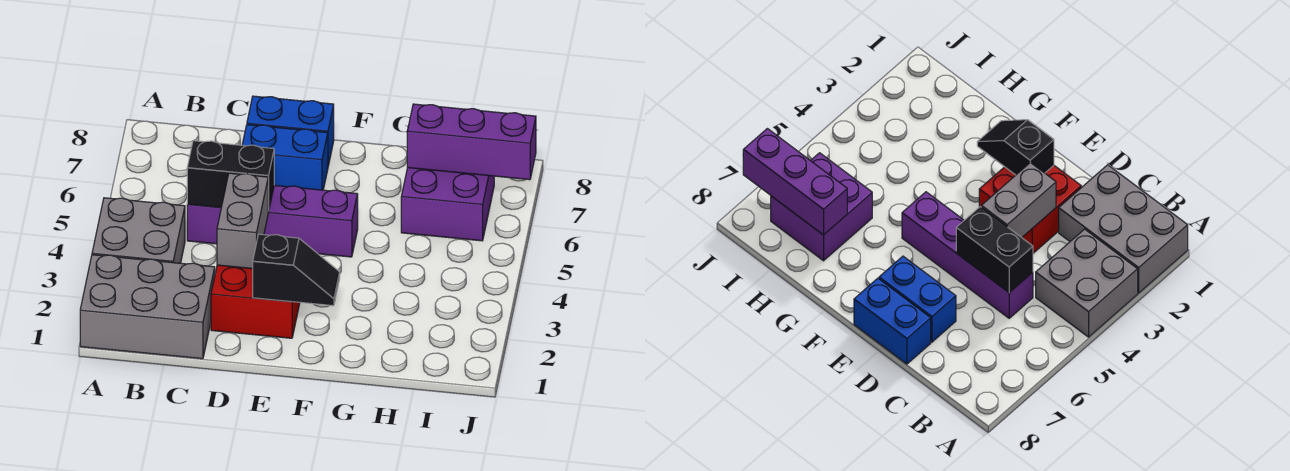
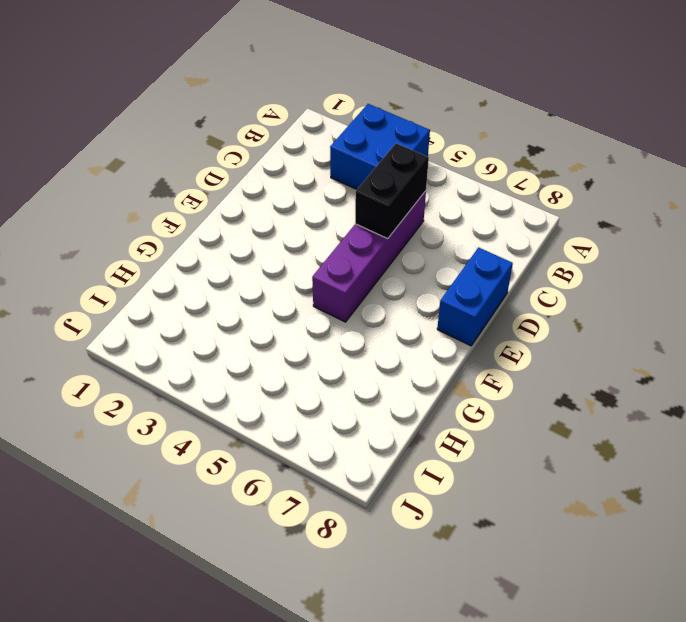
blue 2x2 brick [330,104,430,189] -> grey 2x2 brick [92,198,185,263]
none -> grey 2x3 brick [80,255,215,359]
none -> red 2x2 brick [211,265,300,338]

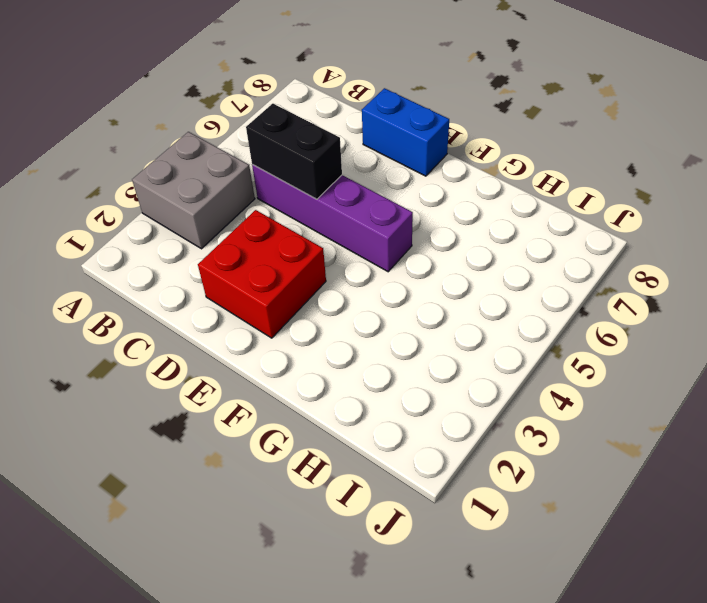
none -> grey 2x3 brick [80,255,215,359]
none -> blue 1x2 brick [242,125,328,190]

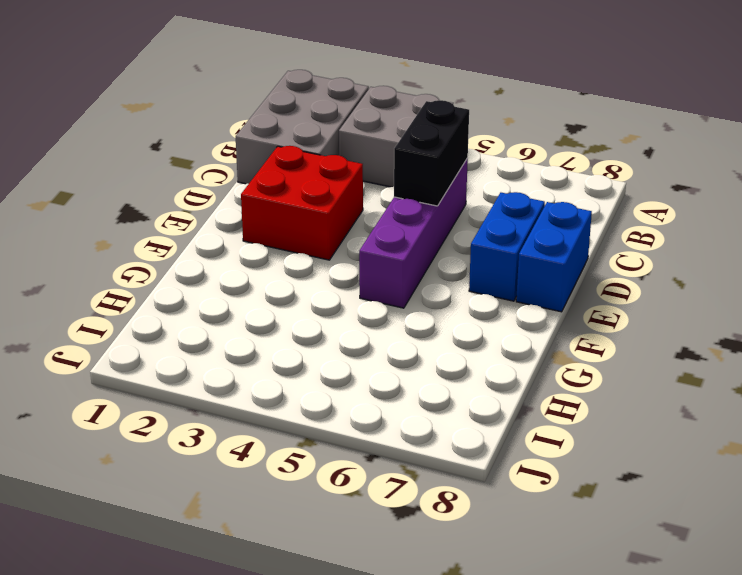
none -> purple 2x2 brick [401,168,494,241]
none -> grey 1x2 brick [217,173,268,269]

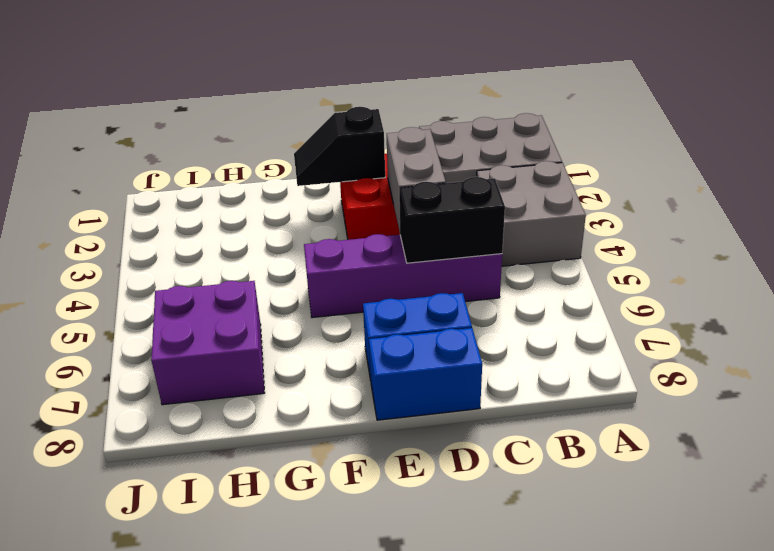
none -> purple 1x3 brick [407,104,536,180]

